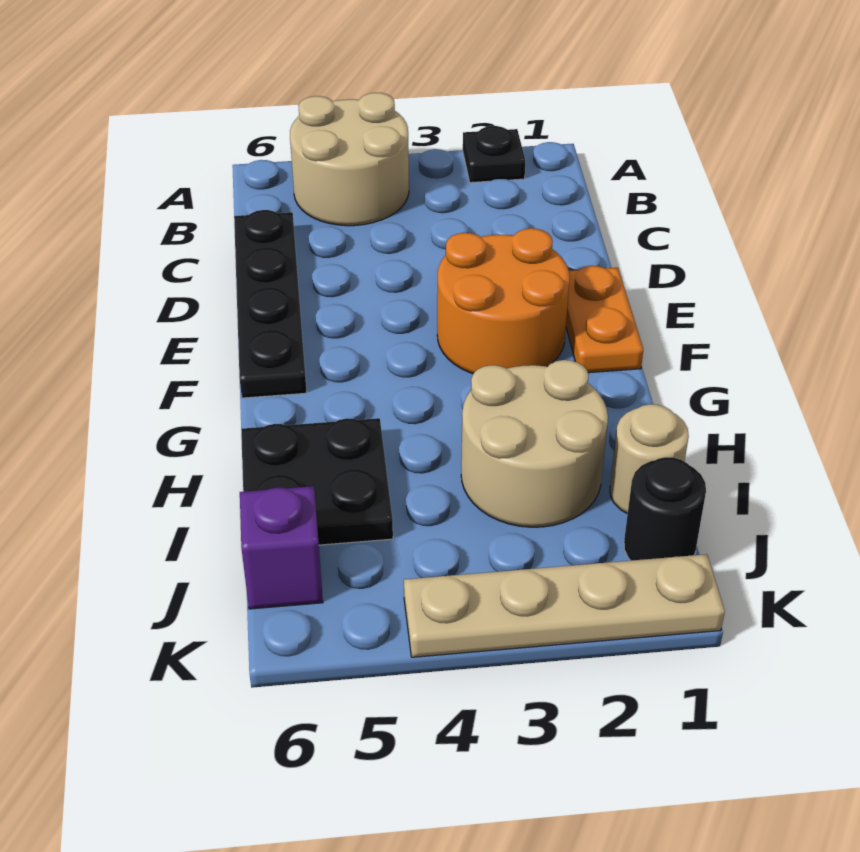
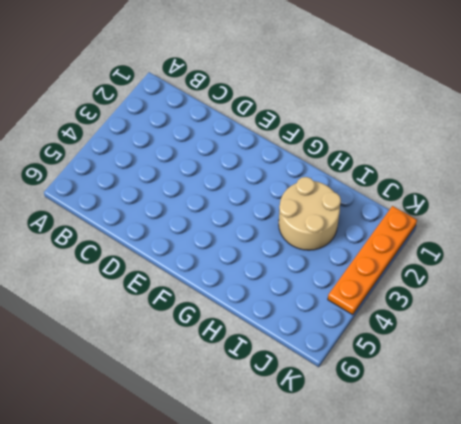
orange 1x4 plate [328,206,417,315] -> tan 1x4 plate [404,554,725,657]
none -> black 1x1 plate [463,126,526,183]
none -> tan 2x2 round brick [290,93,409,226]

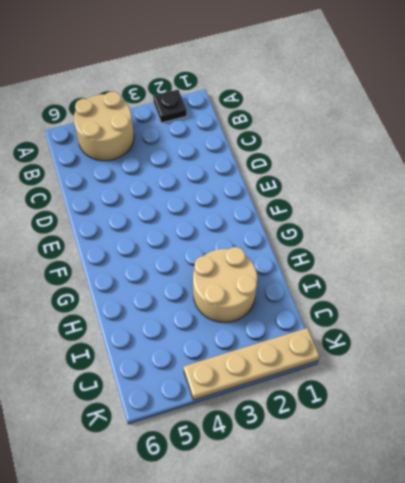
none -> black 1x4 plate [234,210,307,398]
none -> orange 1x2 plate [566,266,643,373]

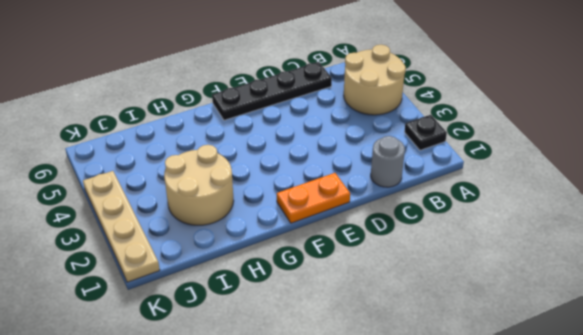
grey 1x1 round brick [371,136,405,187] -> none
none -> orange 2x2 round brick [437,228,570,374]
none -> black 2x2 plate [241,418,393,545]

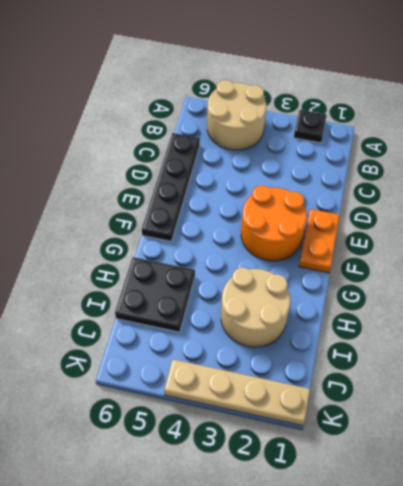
none -> tan 1x1 round brick [610,404,689,514]
none -> black 1x1 round brick [624,457,706,561]

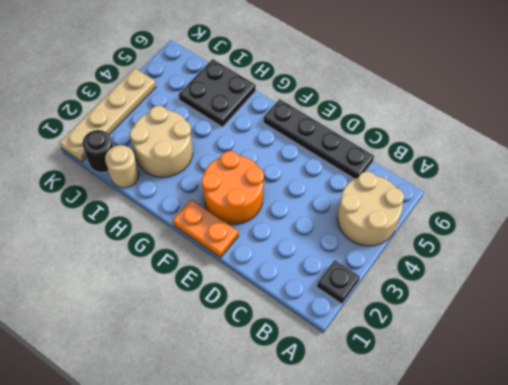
none -> purple 1x1 brick [240,486,323,609]

